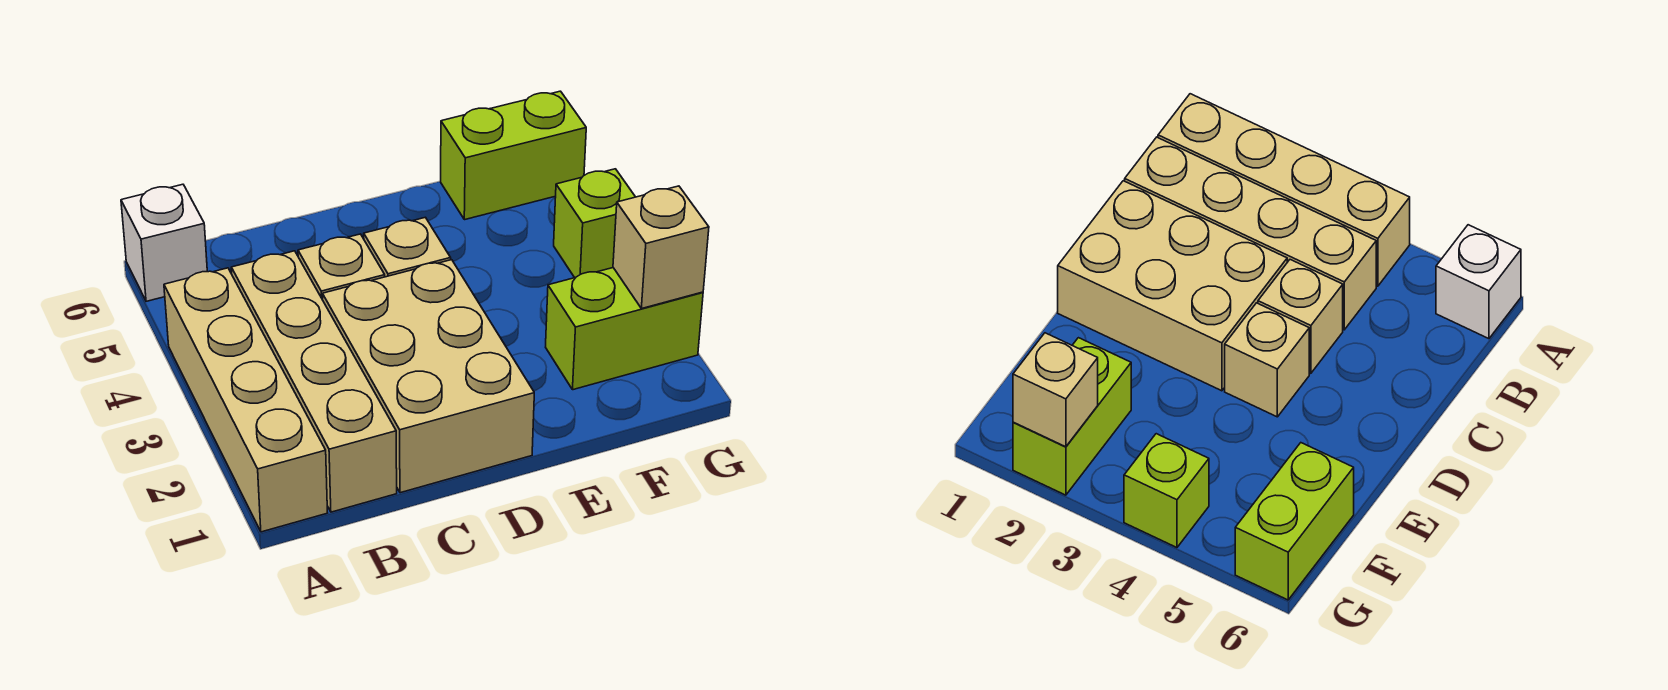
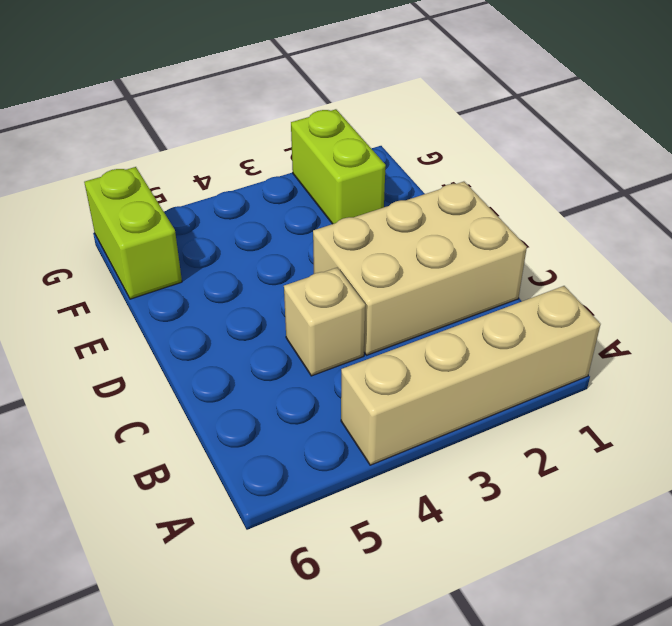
none -> white 1x1 brick [121,184,207,301]
none -> tan 1x4 brick [231,251,397,512]

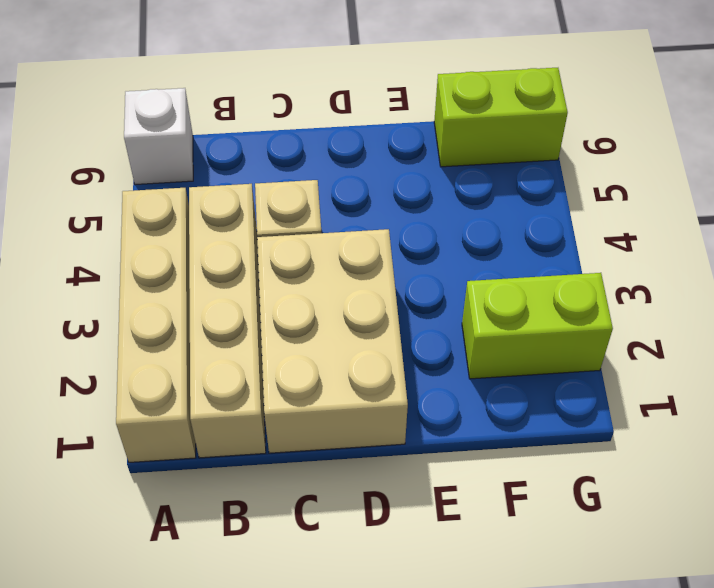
none -> tan 1x1 brick [364,217,451,277]
none -> lime 1x1 brick [554,169,635,278]

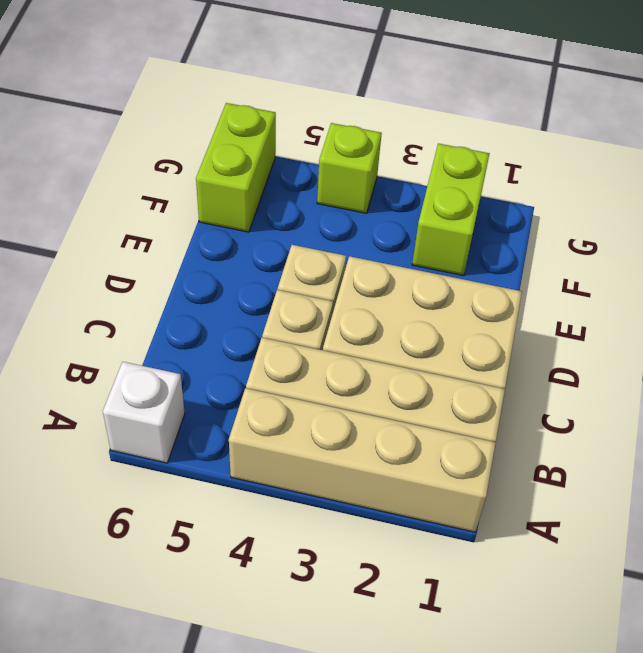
none -> tan 1x1 brick [613,186,709,309]

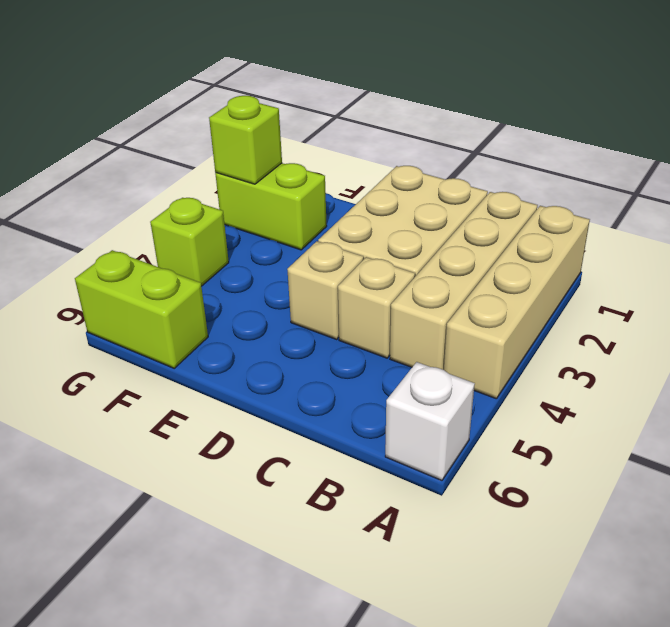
lime 1x1 brick [209,96,282,184] -> tan 1x1 brick [613,186,709,309]

